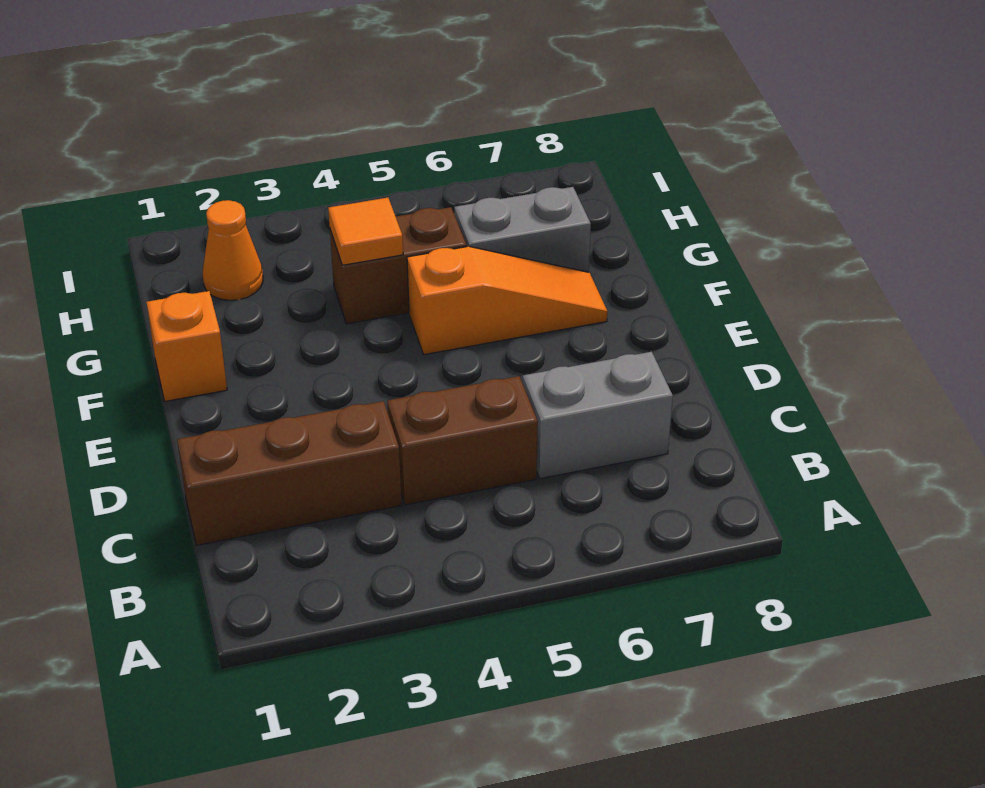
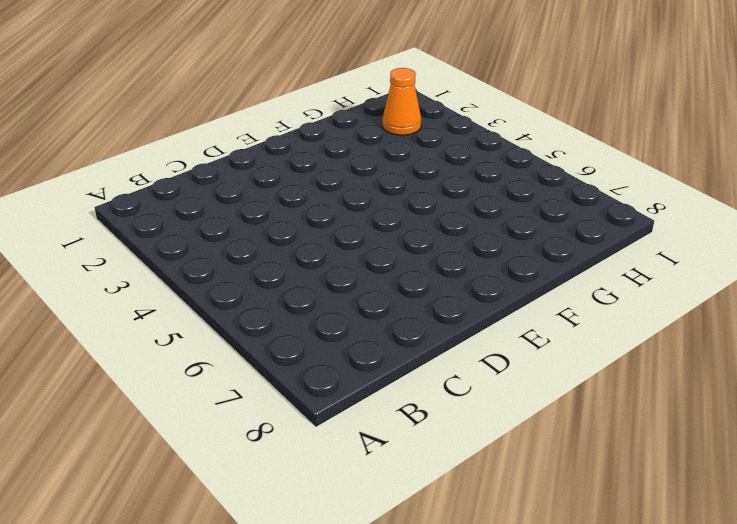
none -> brown 1x3 brick [177,401,402,545]
none -> brown 1x2 brick [387,376,538,505]

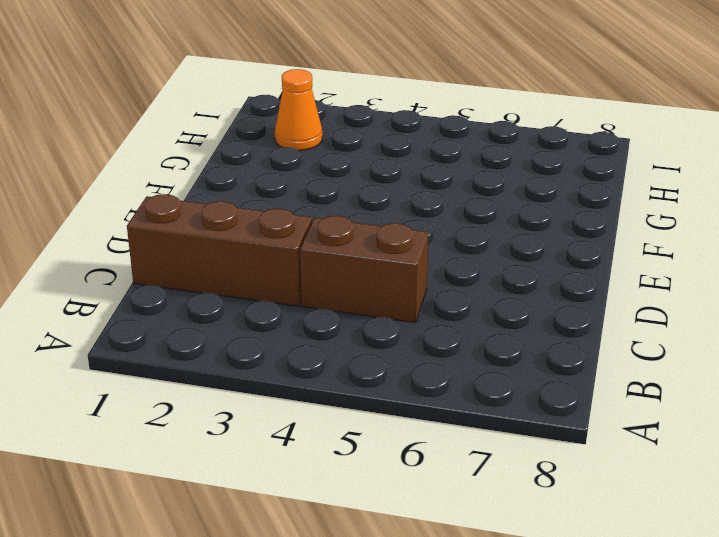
none -> grey 1x2 brick [523,352,673,479]
none -> orange 1x1 brick [146,291,227,401]

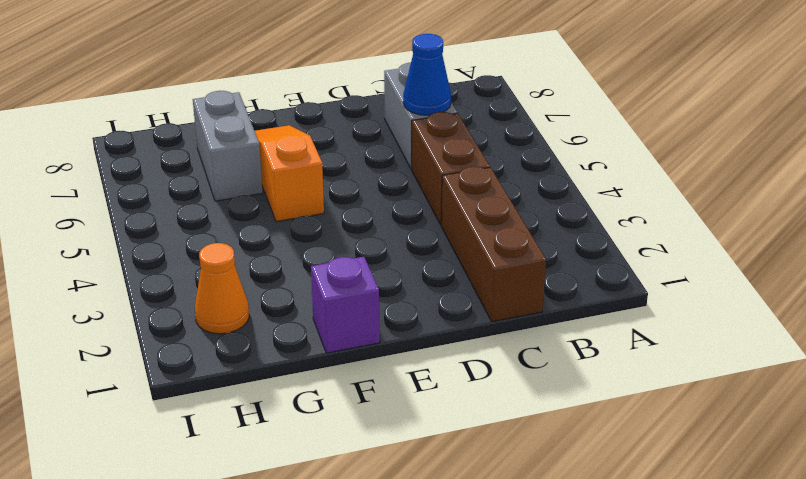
blue 1x1 cone [403,34,451,115] -> none
purple 1x1 brick [311,257,380,353] -> orange 1x1 brick [146,291,227,401]
none -> brown 1x2 brick [330,207,467,324]
none -> orange 1x1 tile [328,198,403,265]

